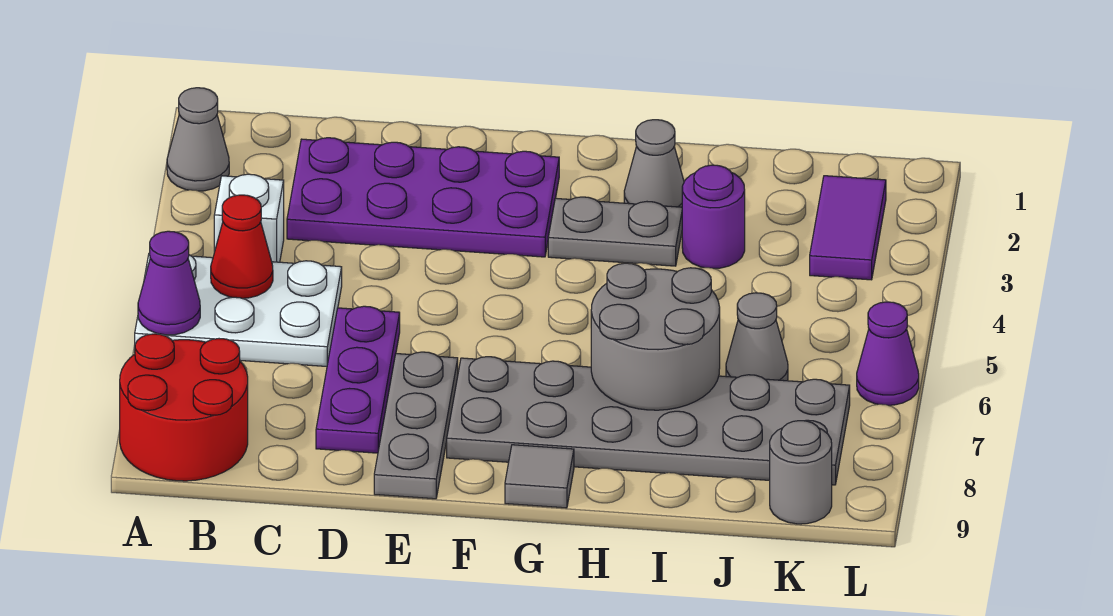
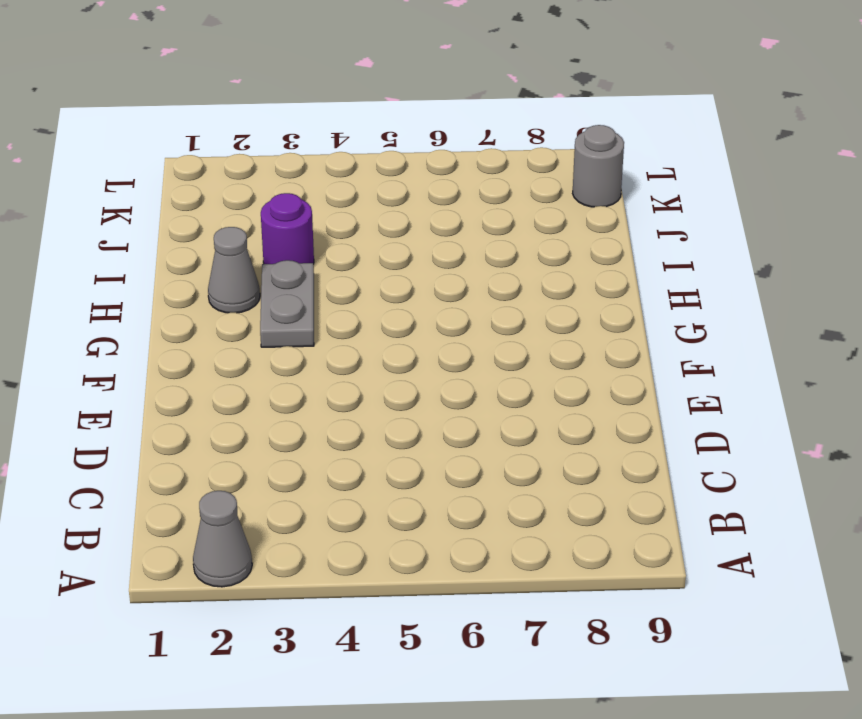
none -> white 2x3 plate [135,253,342,367]
none -> red 2x2 round brick [120,334,248,481]
none -> white 1x1 brick [214,174,284,262]

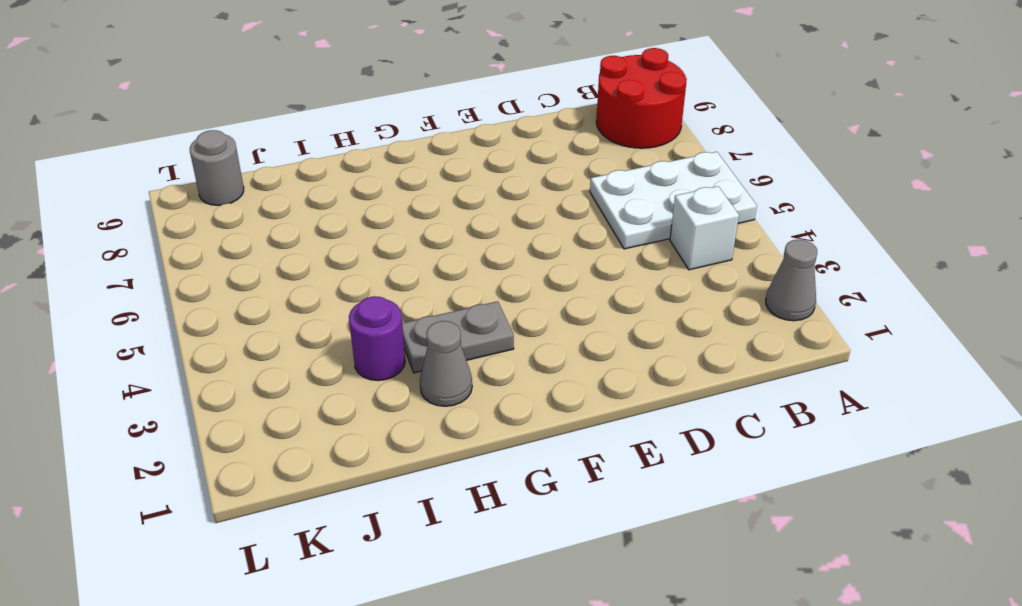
none -> purple 2x4 plate [287,138,559,257]
none -> purple 1x3 plate [316,306,400,453]
none -> grey 1x3 plate [374,352,458,499]

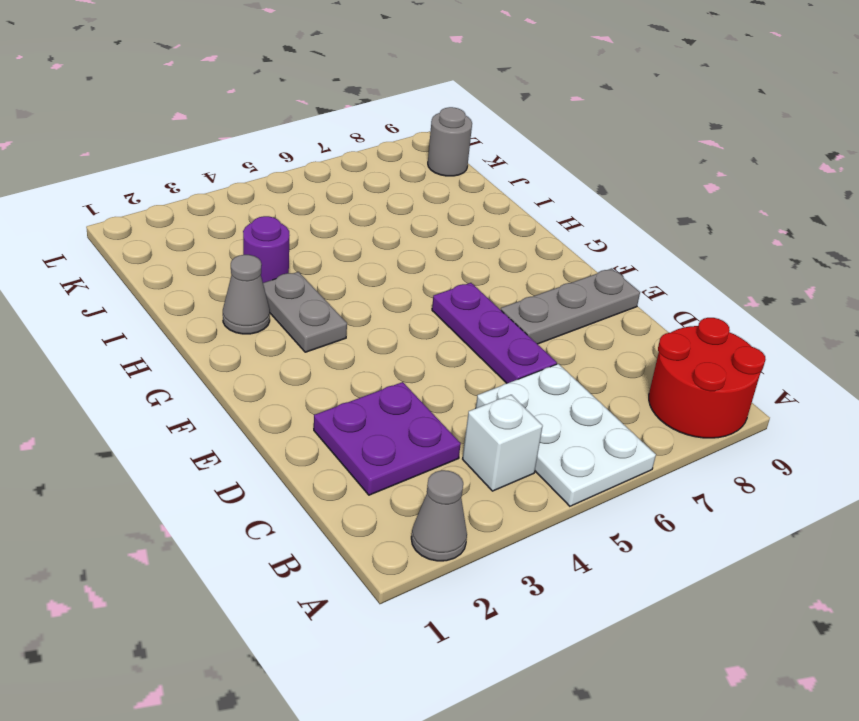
purple 2x2 plate [314,382,461,495] -> purple 2x4 plate [287,138,559,257]
purple 1x3 plate [432,283,557,383] -> purple 1x3 plate turned to [316,306,400,453]
none -> grey 2x6 plate [447,357,850,485]
none -> grey 1x1 tile [505,445,574,508]
none -> grey 1x1 cone [726,293,788,381]

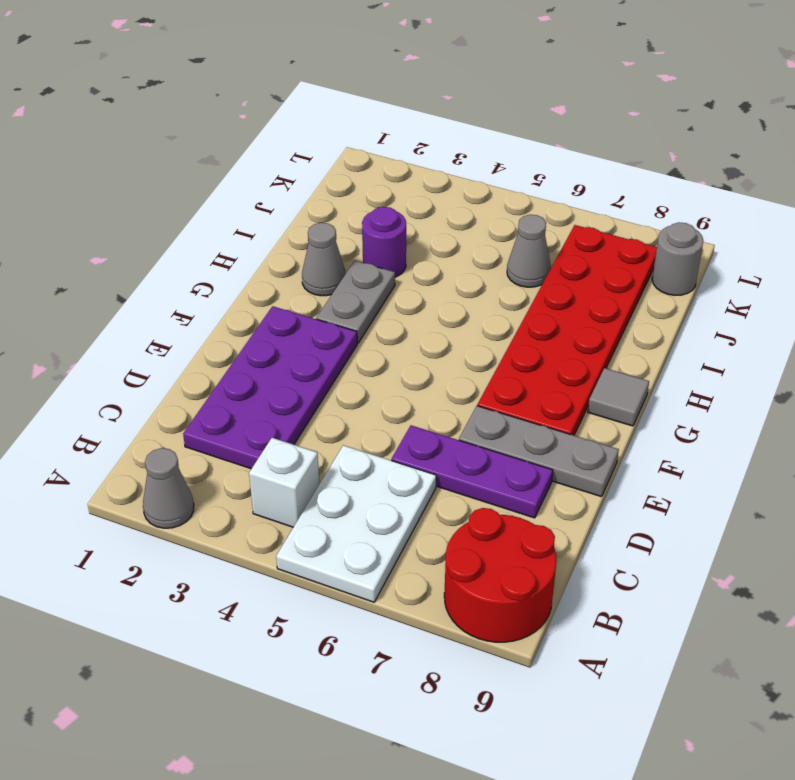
red 2x6 plate [477,225,657,435] -> grey 2x6 plate [447,357,850,485]
none -> purple 1x2 tile [810,176,886,280]
none -> purple 1x1 cone [857,302,919,405]
none -> purple 1x1 cone [138,231,200,335]

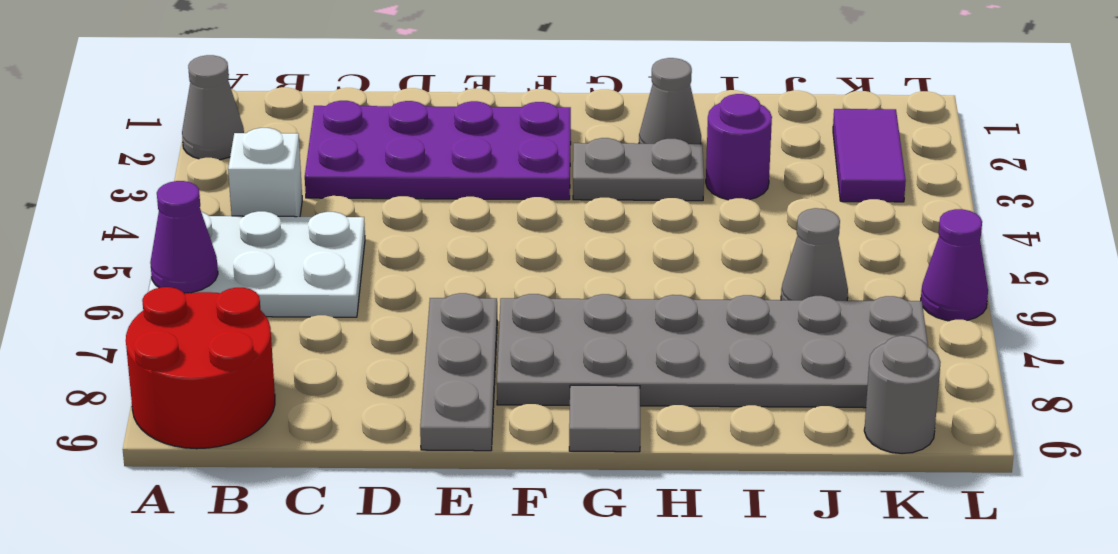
none -> purple 1x3 plate [316,306,400,453]
none -> red 1x1 cone [211,195,273,298]
none -> grey 2x2 round brick [591,263,720,410]

